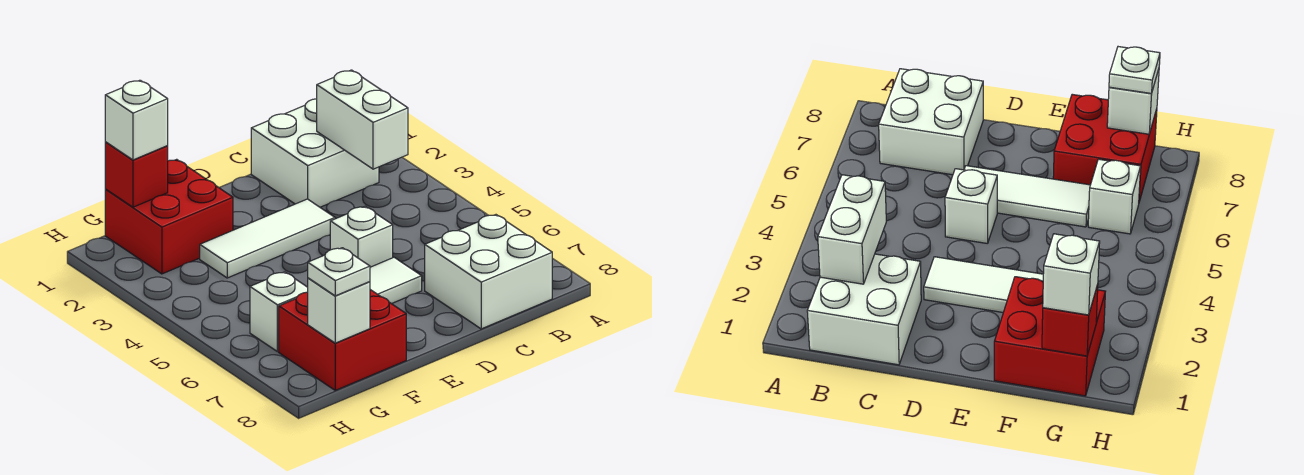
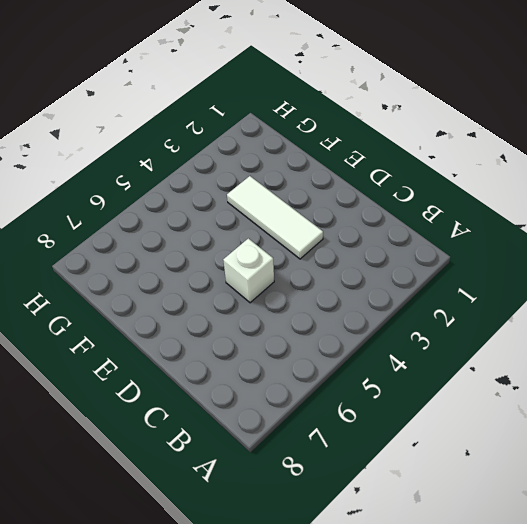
none -> white 2x2 brick [251,99,379,207]
none -> white 2x2 brick [425,215,552,329]
none -> white 1x3 tile [370,257,422,304]

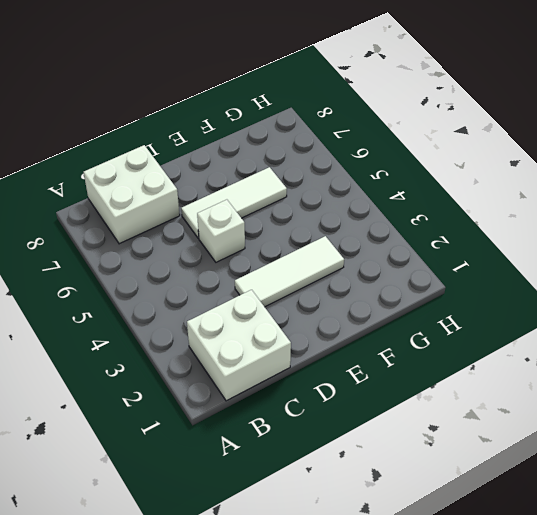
none -> red 2x2 brick [105,159,233,274]
none -> red 2x2 brick [279,290,406,390]
none -> white 1x1 brick [250,272,308,352]

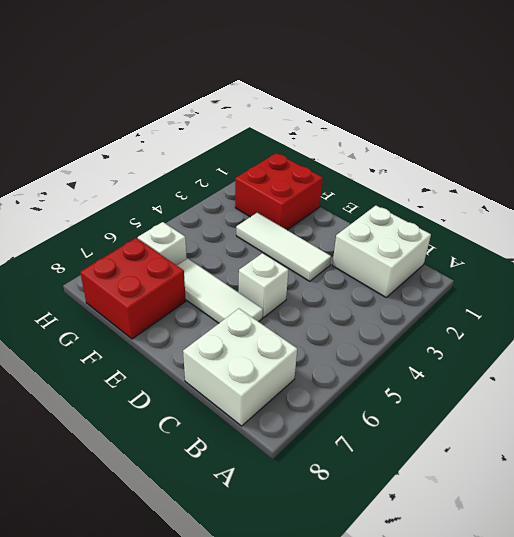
none -> white 1x2 brick [317,70,408,169]
none -> red 1x1 brick [105,142,168,207]
none -> white 1x1 brick [308,278,370,343]

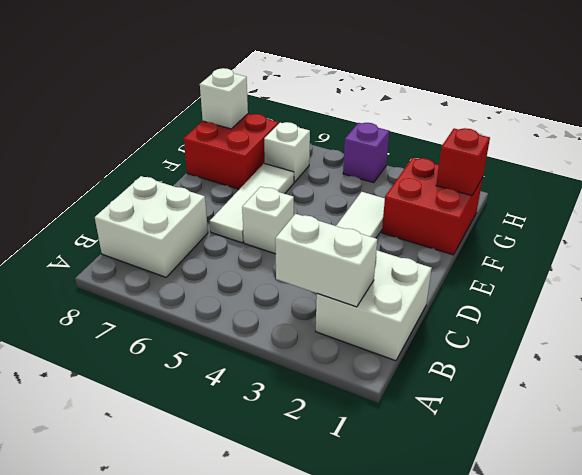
purple 1x1 brick [343,123,389,183] -> none
none -> white 1x1 brick [105,80,168,160]
none -> white 1x1 plate [308,248,370,296]

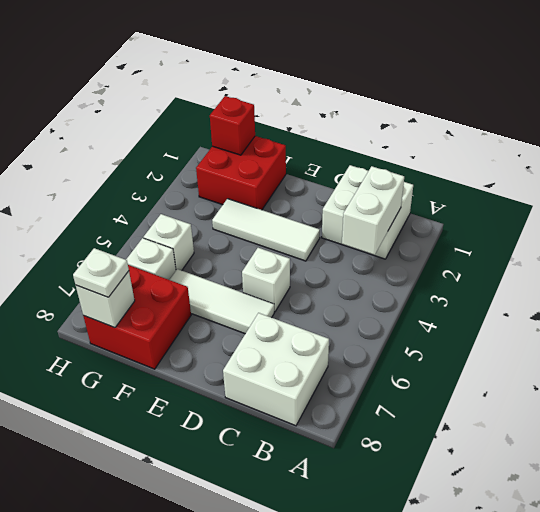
white 1x1 brick [143,214,194,270] -> white 1x1 brick moved to [105,80,168,160]

